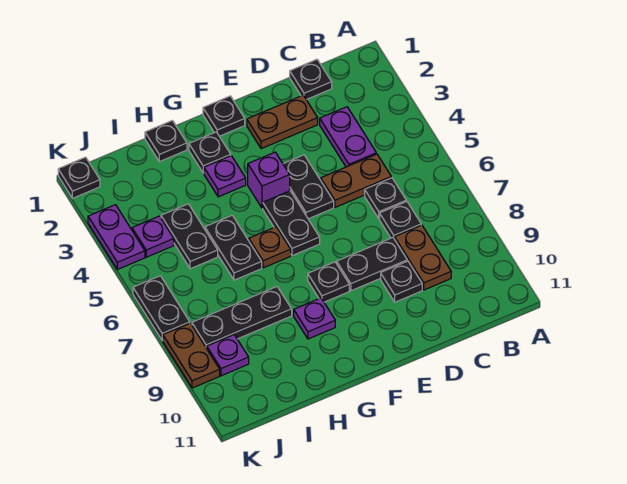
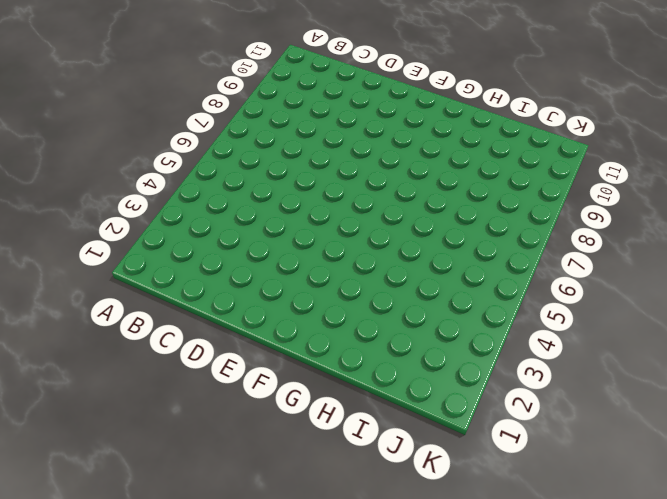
none -> black 1x1 plate [290,59,332,100]
none -> purple 1x2 plate [320,107,376,167]
none -> brown 1x2 plate [321,154,391,207]

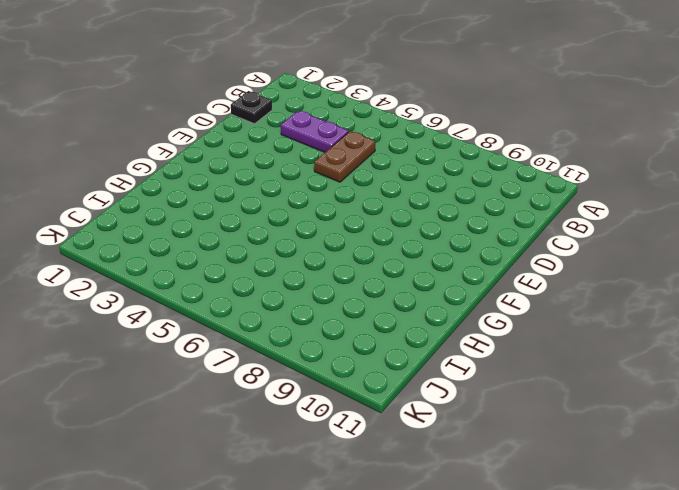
none -> black 1x1 plate [365,178,406,219]
none -> black 1x1 plate [380,201,421,238]
none -> brown 1x2 plate [394,225,451,290]

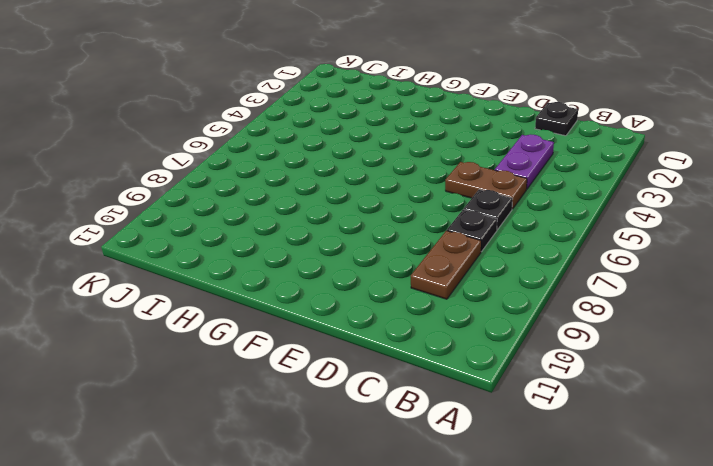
none -> brown 1x2 plate [247,95,318,149]
none -> black 1x2 plate [337,238,407,291]
none -> black 1x1 plate [381,261,422,302]

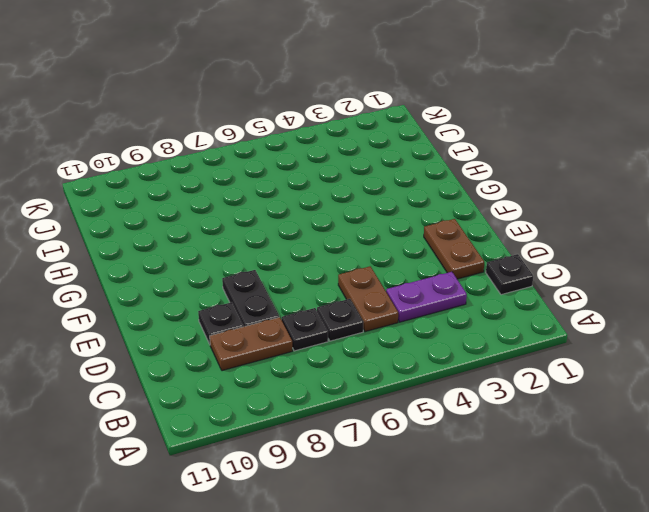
none -> black 1x2 plate [283,155,334,219]
none -> black 1x1 plate [203,96,245,136]
none -> purple 1x1 brick [248,152,290,208]

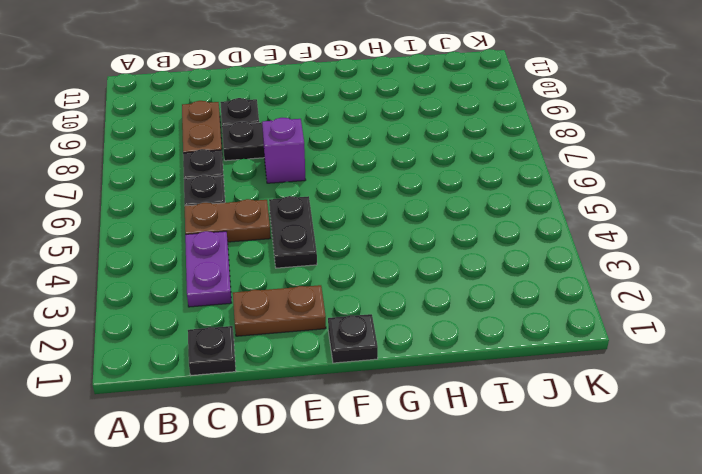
purple 1x1 brick [262,118,306,183] -> purple 1x1 brick moved to [248,152,290,208]
none -> black 1x2 plate [263,191,320,256]
none -> black 1x1 plate [308,262,349,302]
none -> black 1x1 plate [189,132,231,173]

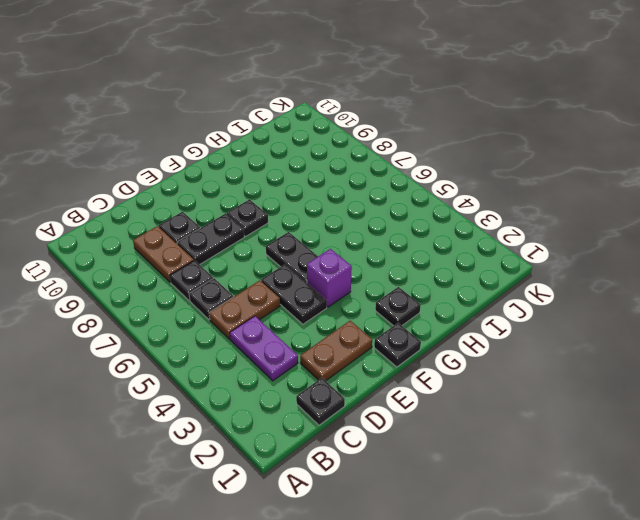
none -> purple 1x1 plate [204,156,246,197]
none -> brown 1x1 plate [249,227,291,268]
none -> purple 1x1 plate [294,298,335,339]

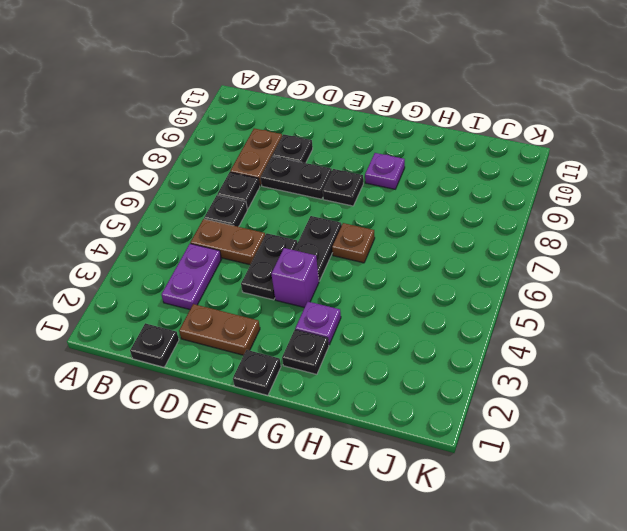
none -> black 1x1 plate [145,121,187,162]
none -> black 1x2 plate [205,215,262,280]
none -> black 1x3 plate [192,287,292,348]

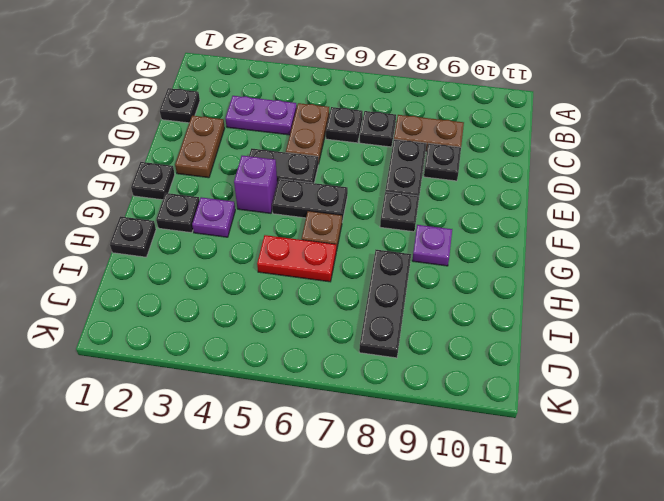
red 1x2 plate [257,235,336,282] -> black 1x2 plate [205,215,262,280]
none -> black 1x2 plate [161,204,218,269]
none -> purple 1x1 plate [132,216,174,257]
none -> purple 1x1 plate [207,335,249,376]

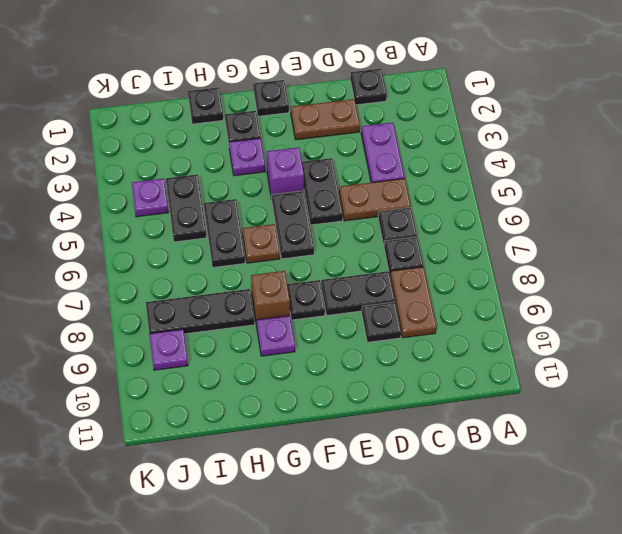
brown 1x1 brick [251,271,290,320] -> none
none -> black 1x1 plate [58,157,100,198]
none -> purple 1x2 plate [88,205,145,269]
none -> black 1x2 plate [133,276,190,341]

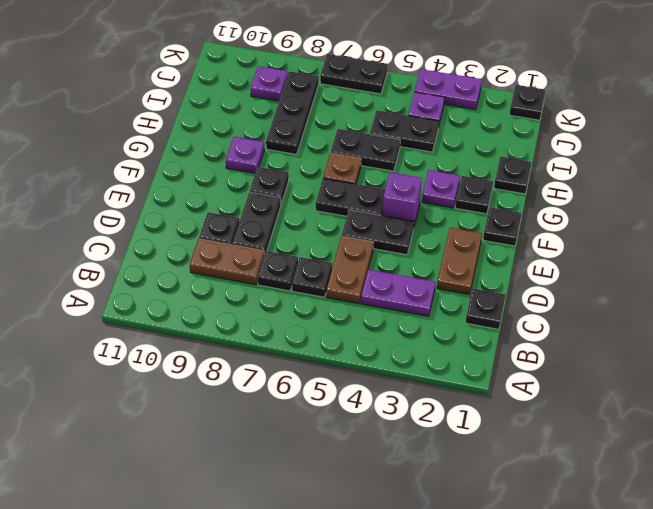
none -> brown 1x2 plate [163,323,220,388]

